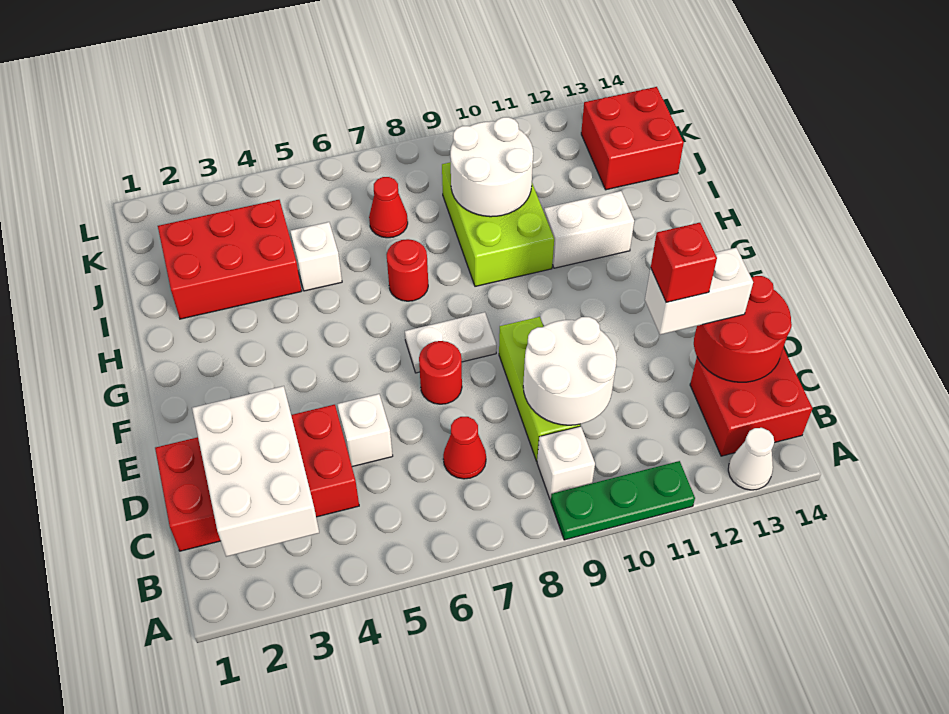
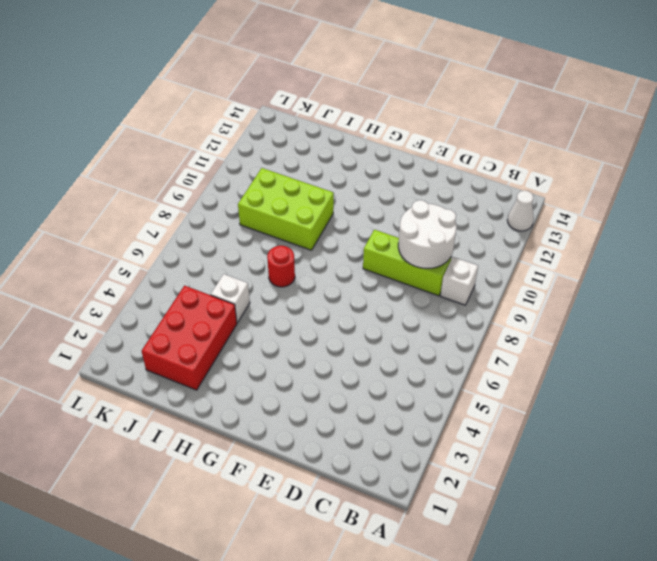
none -> green 1x3 plate [551,461,695,540]
none -> red 2x2 brick [690,348,812,456]
none -> red 2x4 brick [155,405,359,551]

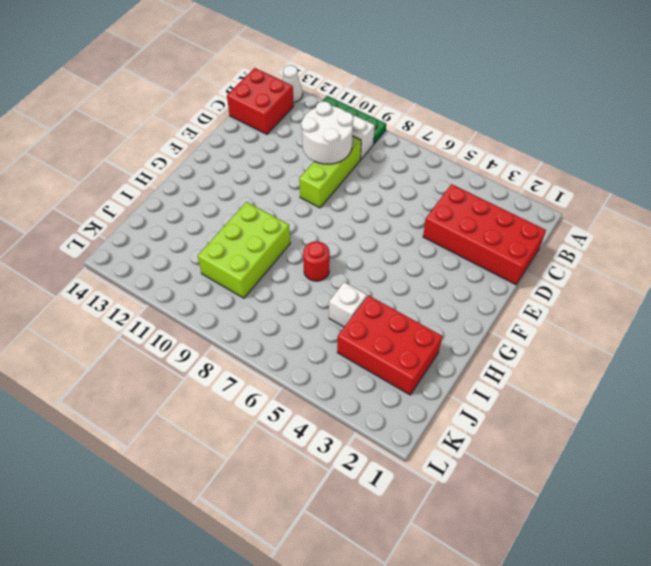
none -> red 1x1 cone [443,417,486,479]
none -> white 1x1 brick [337,394,393,467]
none -> red 1x1 round brick [419,341,462,404]

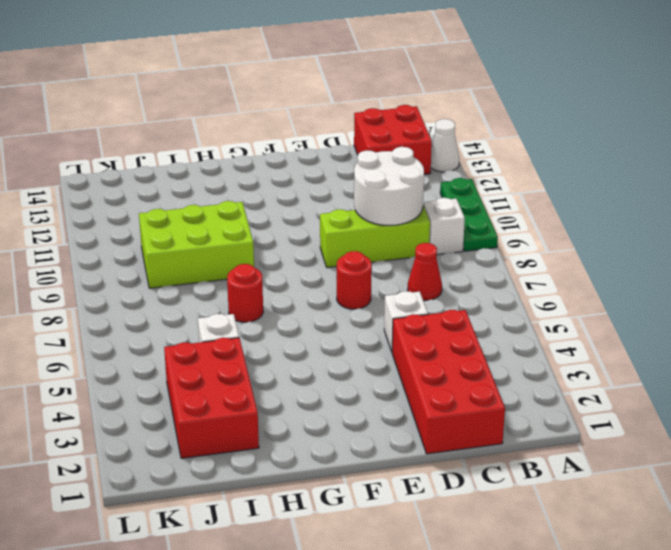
none -> white 1x2 plate [405,312,497,373]
none -> white 1x2 brick [544,191,634,268]
none -> red 1x1 cone [369,177,408,238]

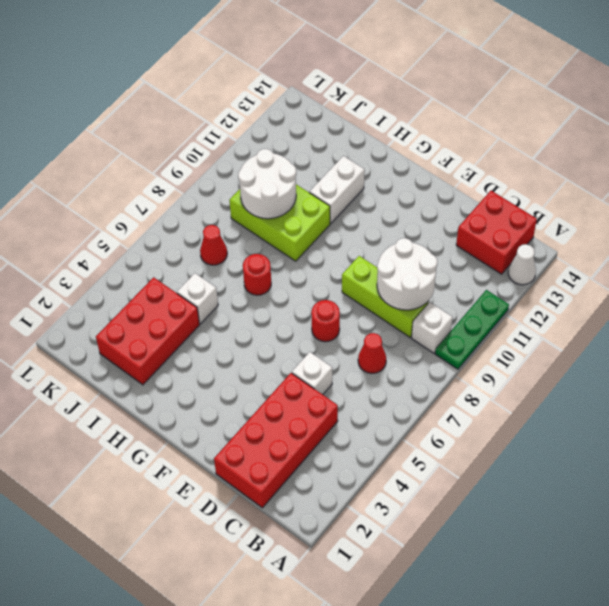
none -> white 1x2 plate [405,312,497,373]
none -> red 2x2 brick [581,87,684,190]
none -> white 2x3 brick [192,386,319,557]

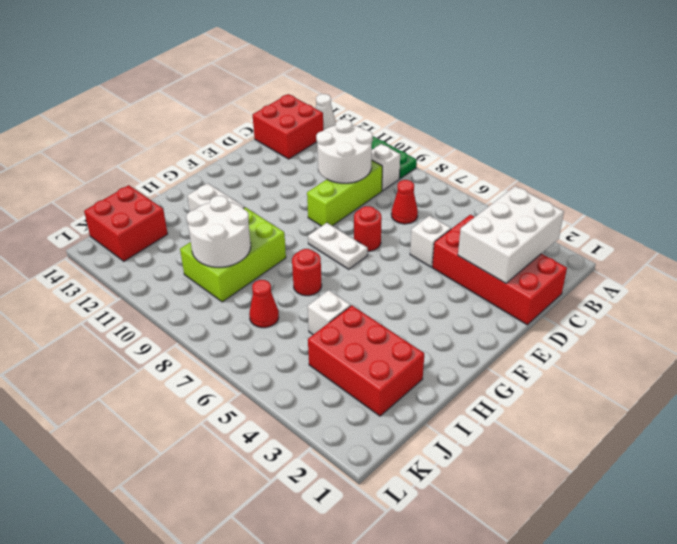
none -> red 2x2 round brick [694,276,792,382]
none -> white 1x2 brick [645,248,753,335]
none -> red 1x1 brick [651,223,717,302]

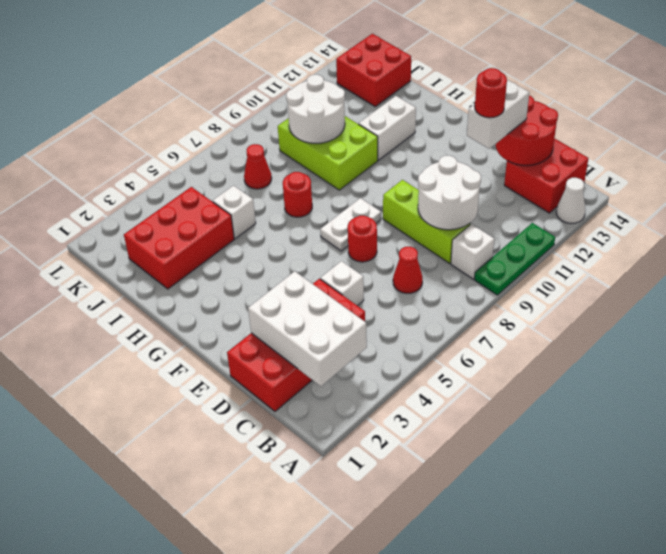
red 1x1 round brick [475,68,507,118] -> red 1x1 brick [651,223,717,302]

